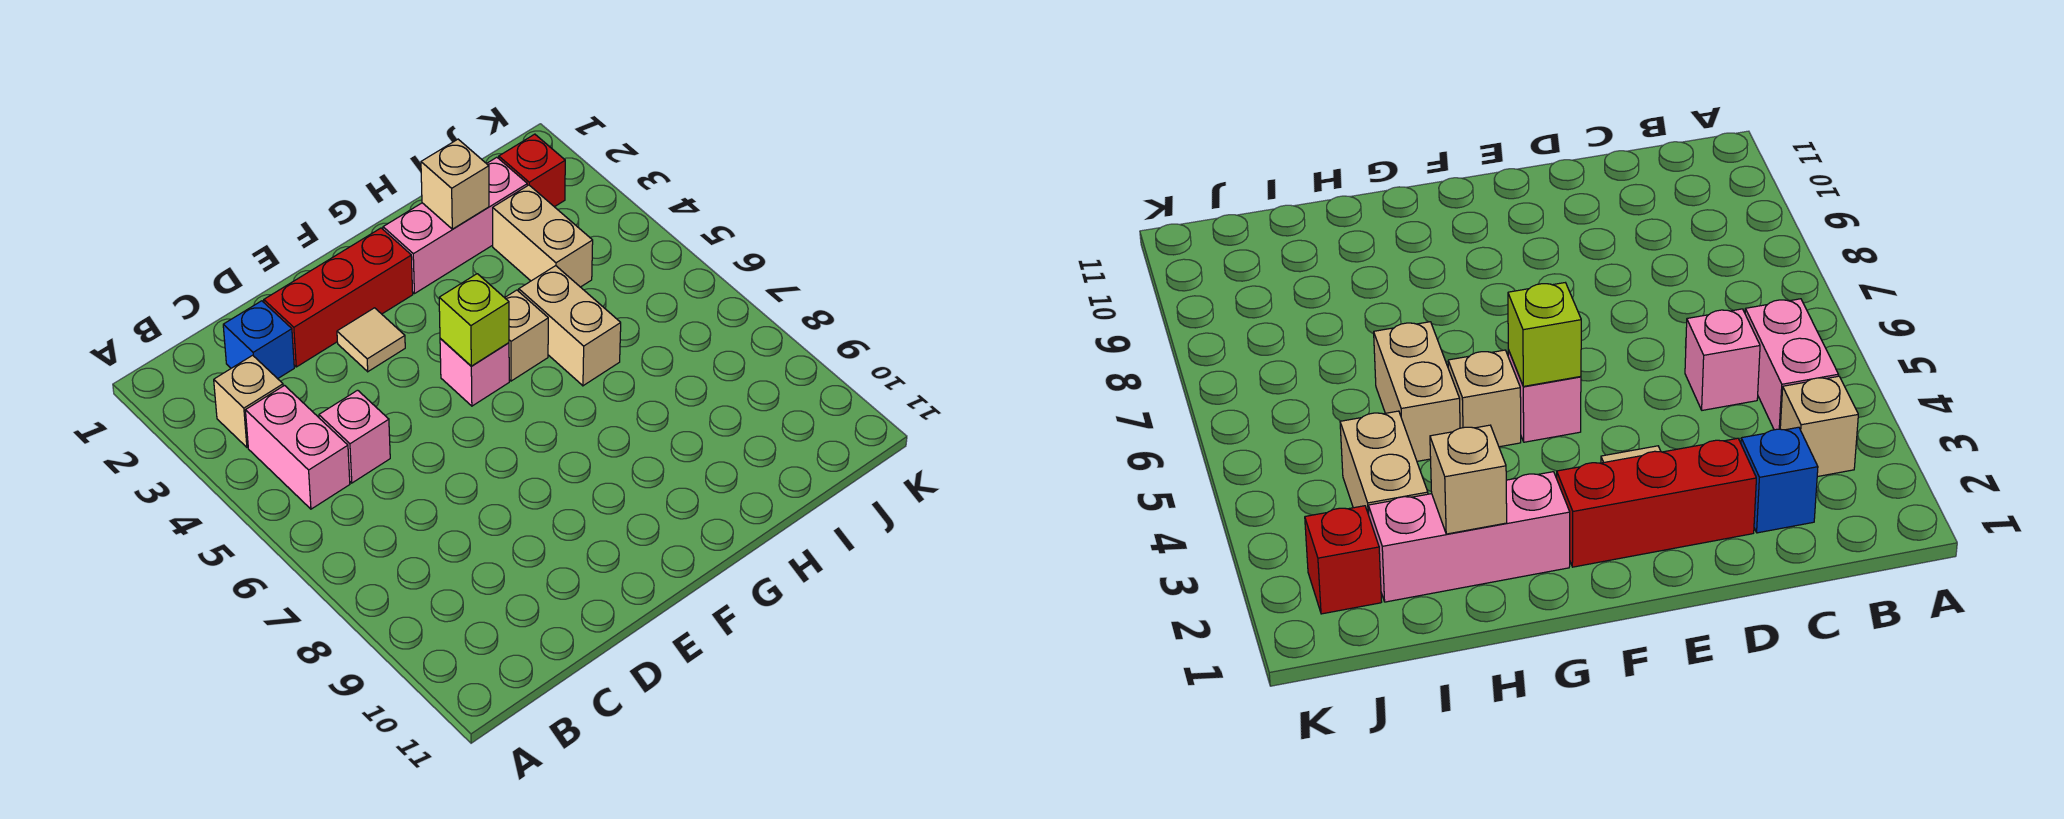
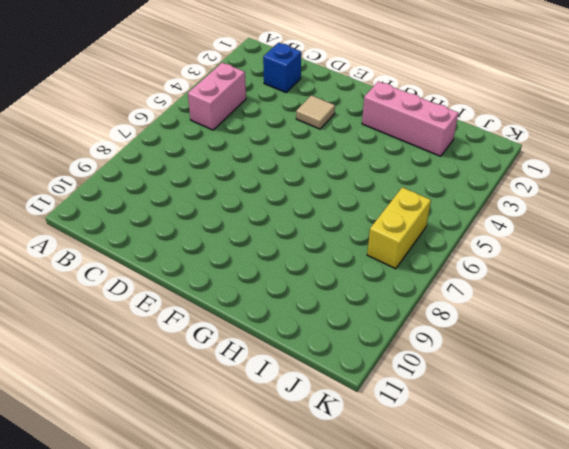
yellow 1x2 brick [367,187,431,269] -> none
none -> tan 1x1 brick [214,355,283,447]
none -> pink 1x1 brick [319,390,390,483]
none -> red 1x3 brick [264,228,413,367]

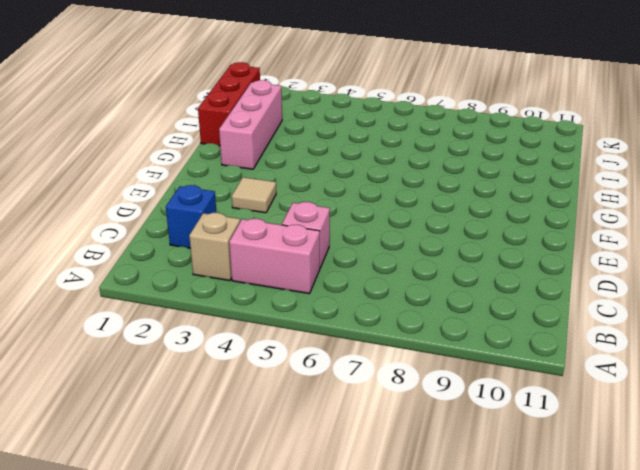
red 1x3 brick [198,62,260,146] -> red 1x3 brick moved to [264,228,413,367]
none -> pink 1x1 brick [440,339,509,406]
none -> tan 1x1 brick [505,290,548,381]
none -> tan 1x2 brick [519,266,621,386]

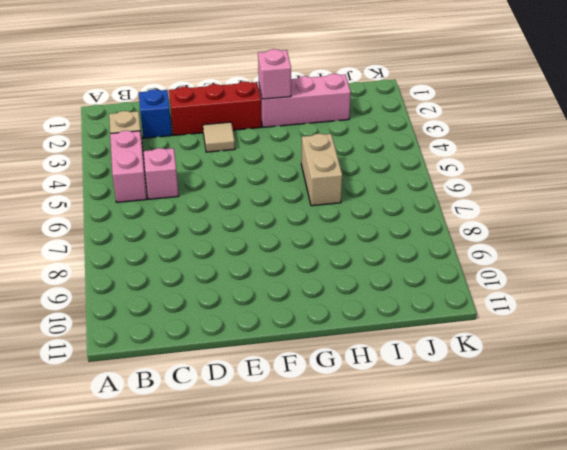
pink 1x1 brick [258,49,291,99] -> pink 1x1 brick moved to [440,339,509,406]
none -> tan 1x1 brick [505,290,548,381]
none -> tan 1x2 brick [493,185,593,287]
none -> red 1x1 brick [499,134,565,207]

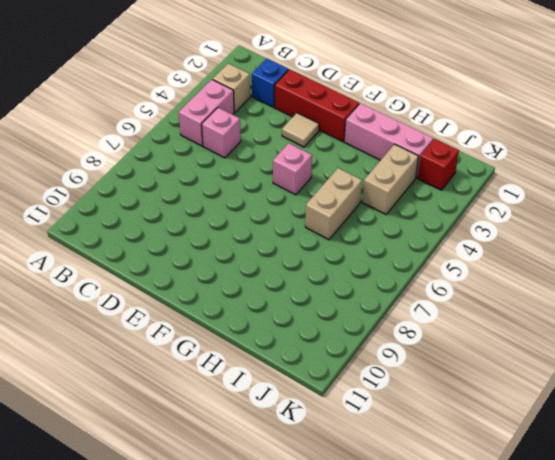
none -> tan 1x1 brick [505,290,548,381]
none -> lime 1x1 brick [439,274,509,366]
none -> tan 1x1 brick [421,139,489,229]

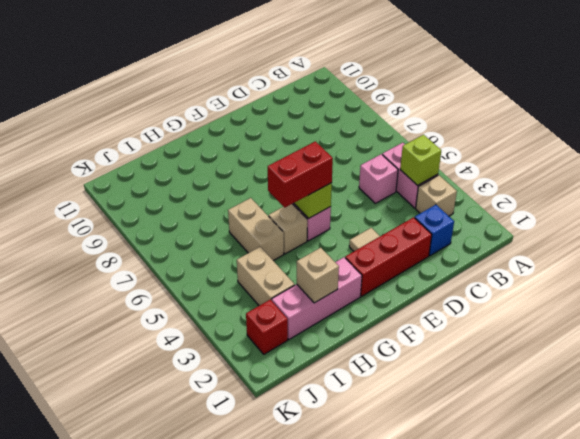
lime 1x1 brick [400,135,441,186] -> none
red 1x2 brick [268,141,333,208] -> none

